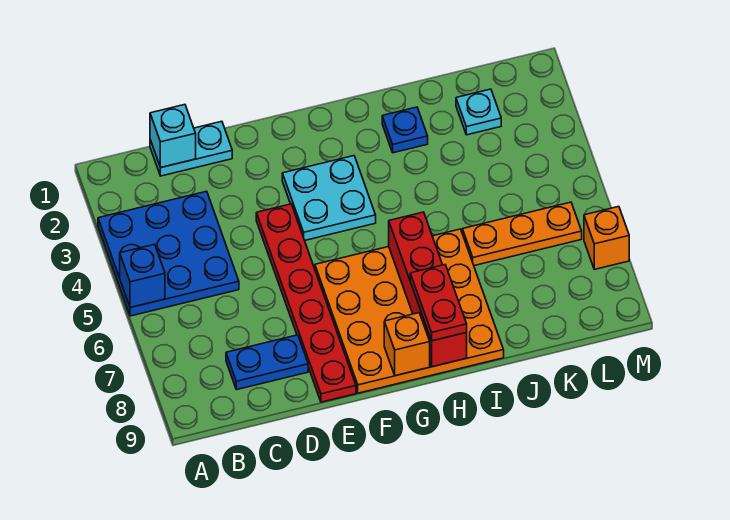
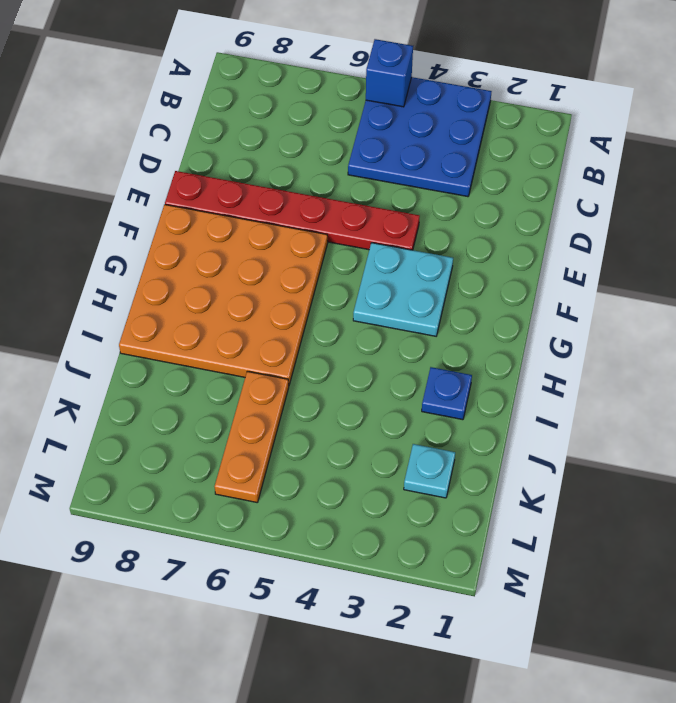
none -> cyan 1x2 plate [150,121,232,176]
none -> blue 1x2 plate [226,335,308,390]
none -> orange 1x1 brick [584,207,629,269]

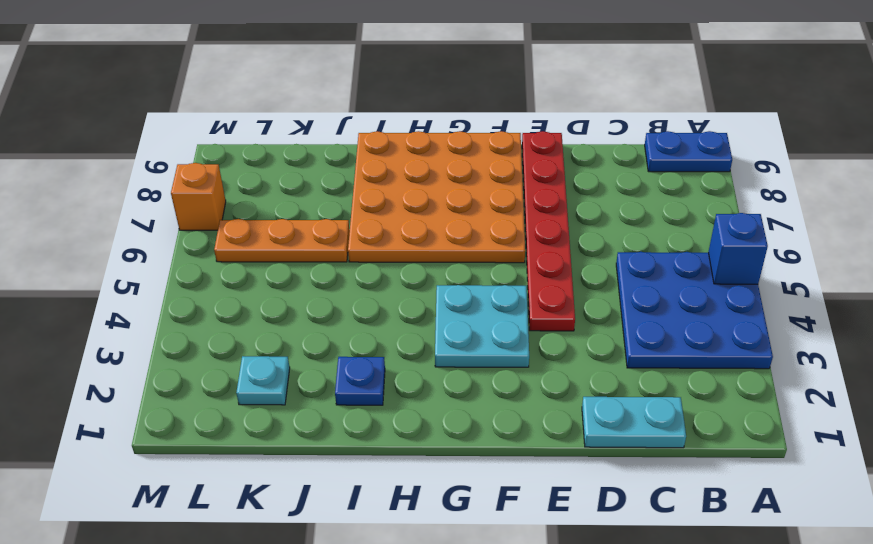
blue 1x2 plate [645,131,732,172] -> blue 1x2 plate moved to [226,335,308,390]
none -> cyan 1x1 brick [150,105,196,168]
none -> orange 1x1 brick [384,313,430,376]
none -> red 1x4 brick [389,212,467,367]

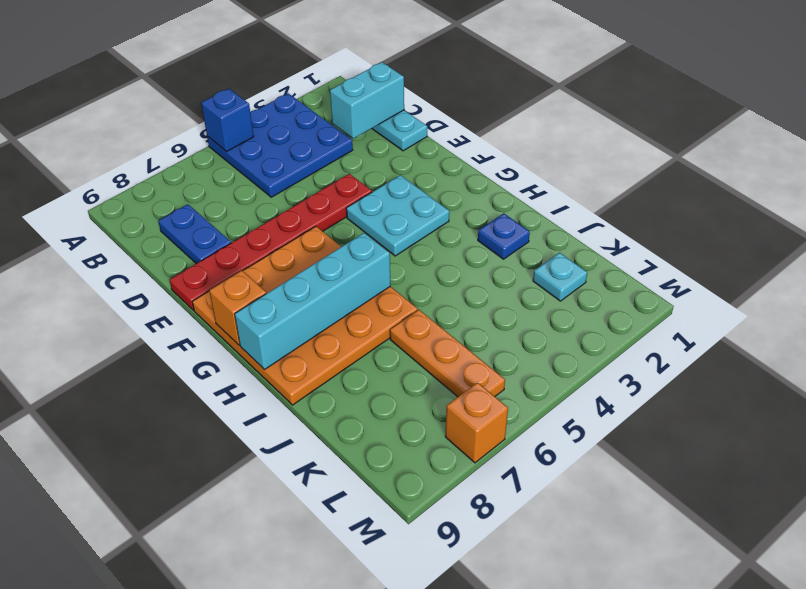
cyan 1x2 brick [330,62,404,139] -> cyan 1x1 brick [150,105,196,168]
cyan 1x4 brick [235,233,390,369] -> red 1x4 brick [389,212,467,367]
none -> red 1x2 plate [410,265,467,341]

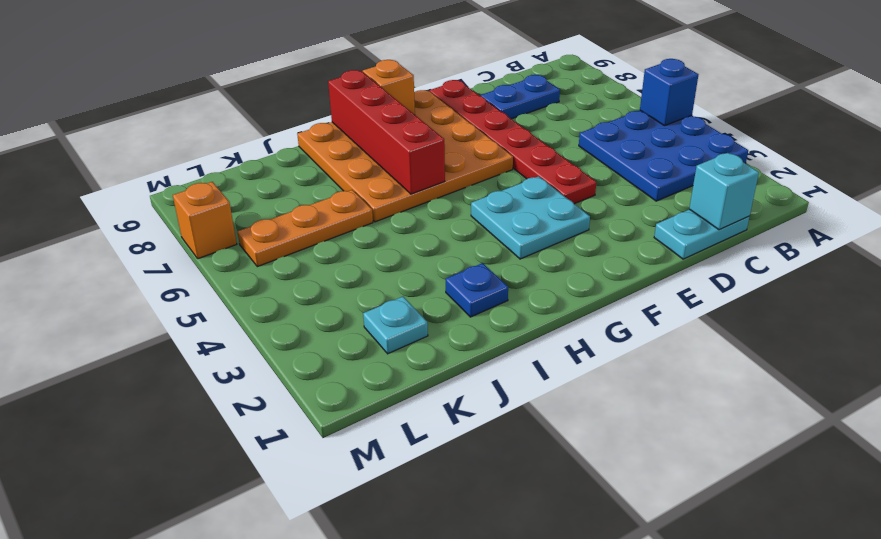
none -> red 1x2 plate [410,265,467,341]

